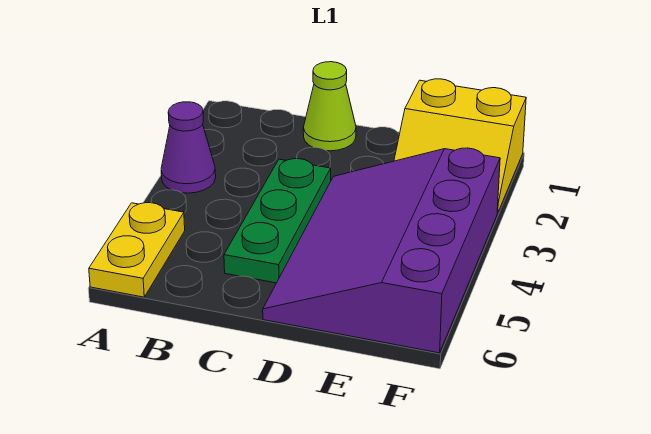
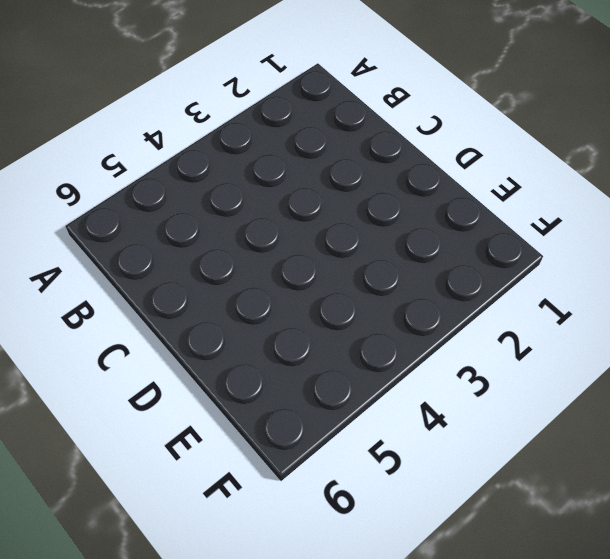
none -> purple 1x1 cone [161,102,216,193]
none -> yellow 1x2 plate [89,203,185,297]

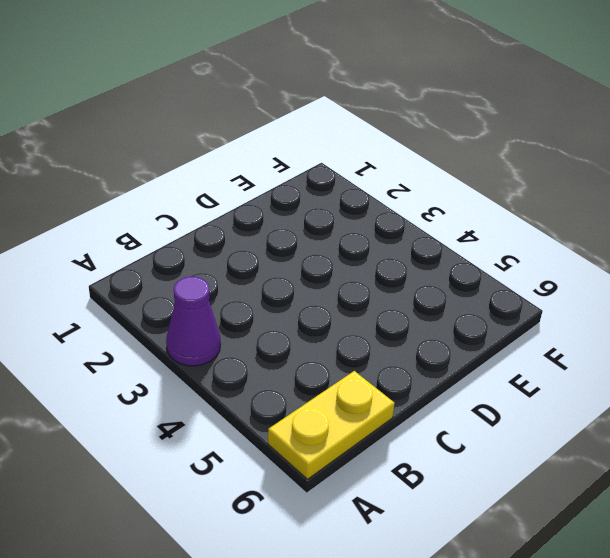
yellow 1x2 plate [268,371,395,479] -> yellow 1x2 plate turned to [89,203,185,297]
none -> lime 1x1 cone [303,62,356,151]
none -> green 1x3 plate [224,159,331,283]

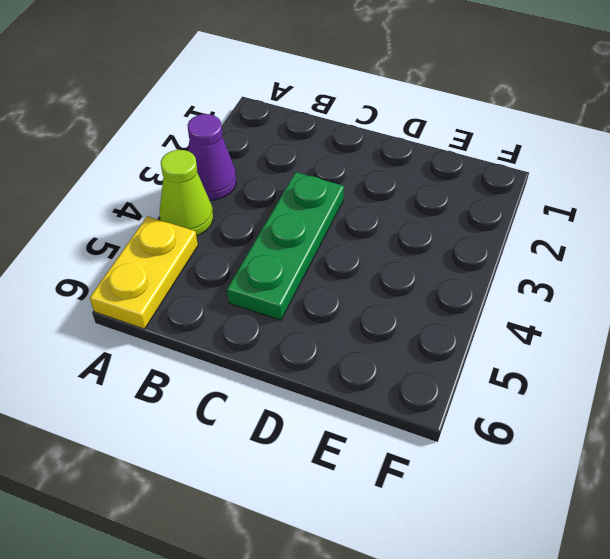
lime 1x1 cone [160,150,213,236] -> lime 1x1 cone moved to [303,62,356,151]
none -> purple 3x4 slope [263,148,500,353]
none -> yellow 2x2 slope [394,79,526,213]

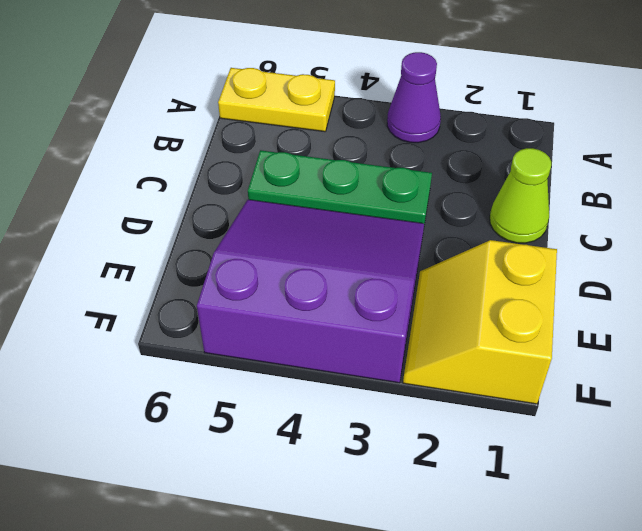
purple 3x3 slope [197,200,424,383] -> purple 3x4 slope [263,148,500,353]

